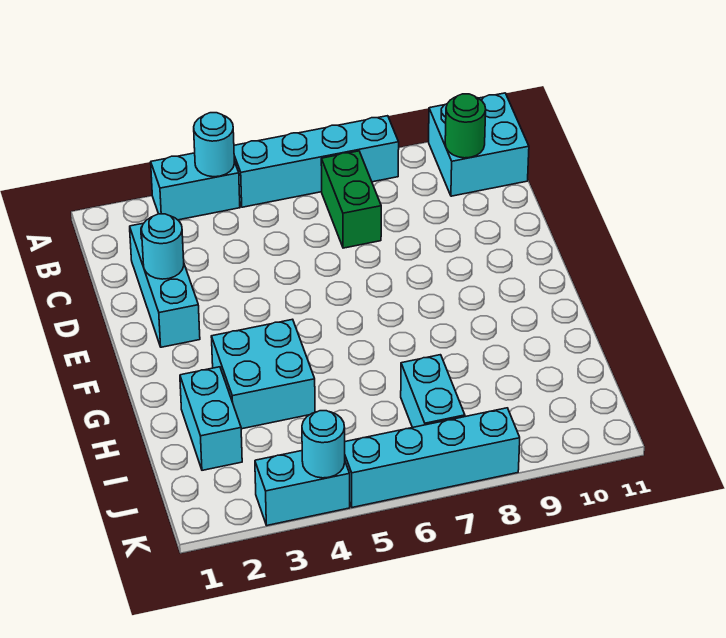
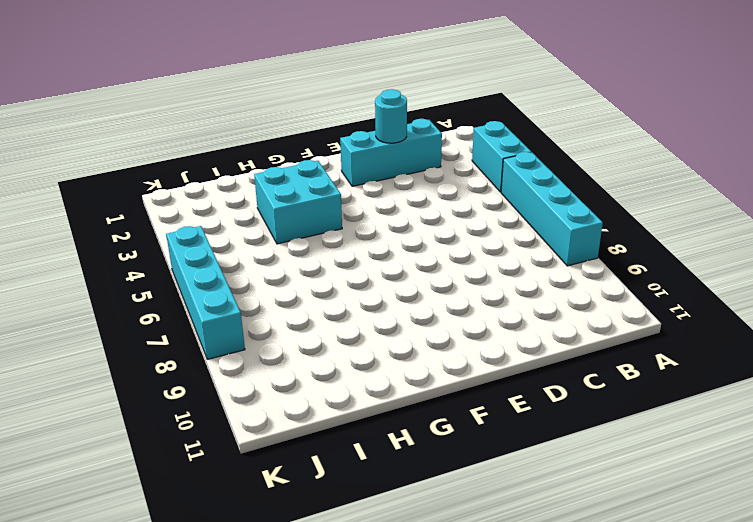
none -> cyan 2x2 brick [429,93,529,196]
none -> green 1x2 brick [321,151,381,248]
none -> cyan 1x2 brick [180,367,242,470]

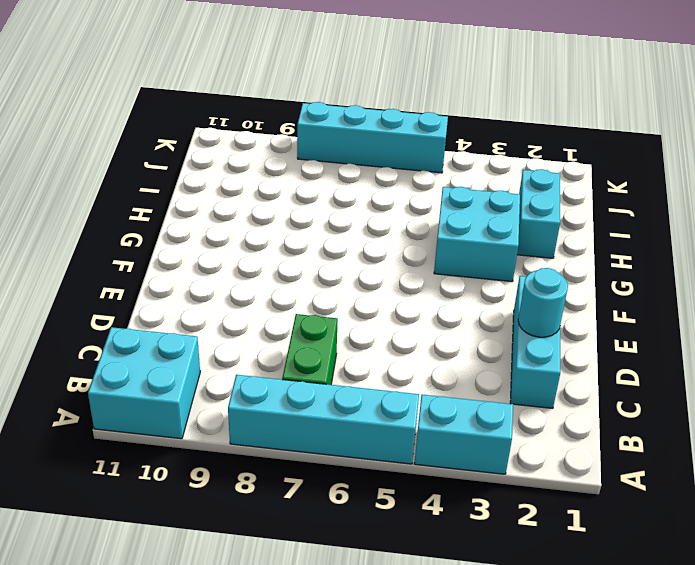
none -> cyan 1x2 brick [401,355,465,427]
none -> cyan 1x2 brick [255,451,350,525]
none -> cyan 1x1 round brick [194,113,234,177]

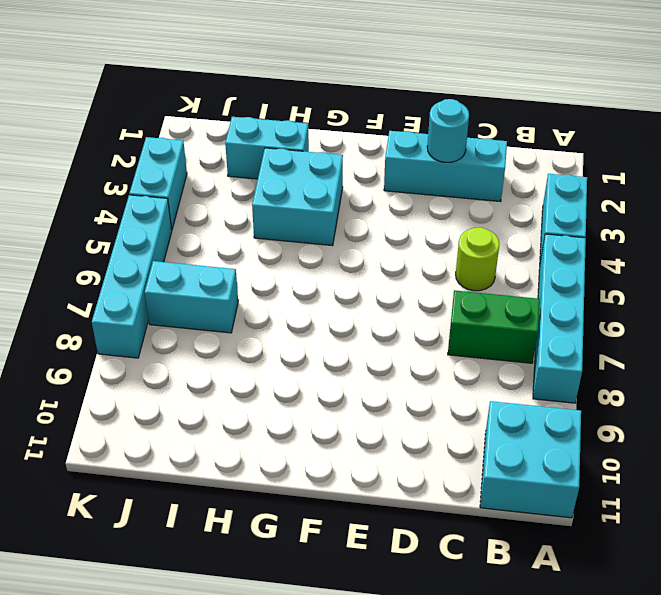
lime 1x1 round brick [456,227,499,291] -> none
none -> cyan 1x1 round brick [194,113,234,177]
none -> green 1x1 round brick [445,94,486,158]
none -> cyan 1x1 round brick [302,411,345,478]

